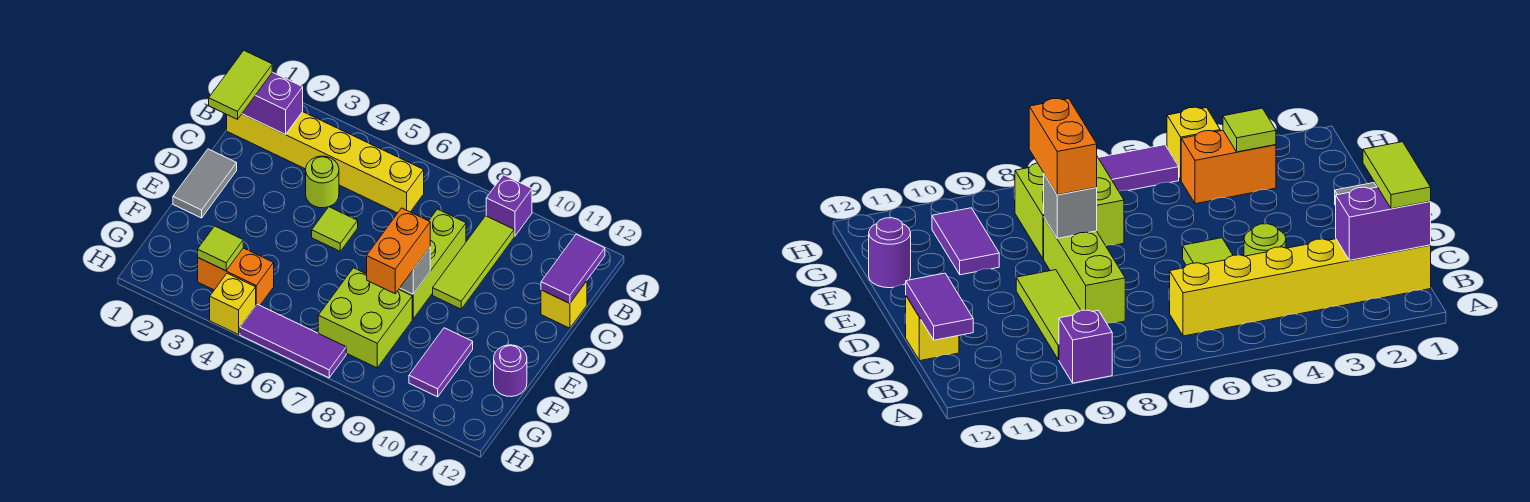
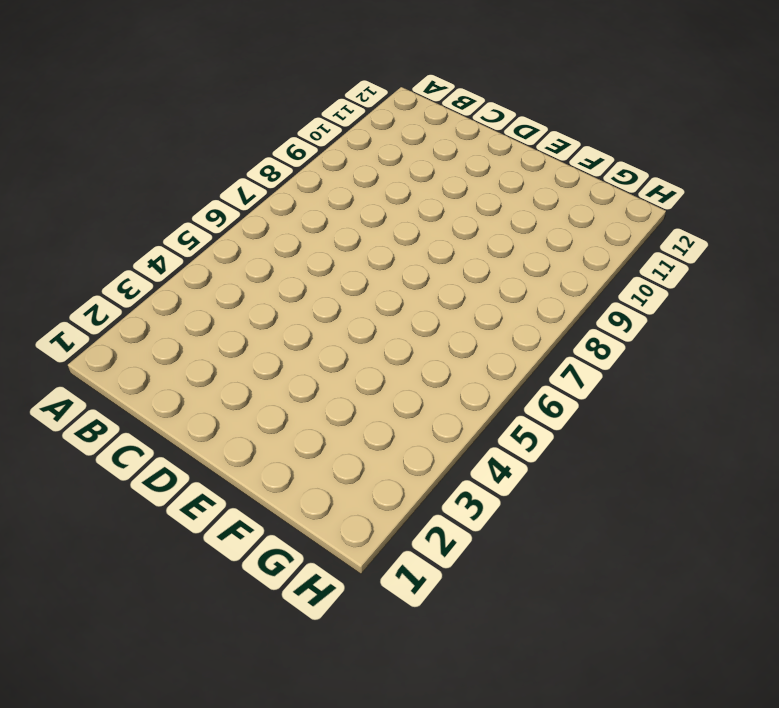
none -> purple 1x1 brick [486,175,532,236]
none -> yellow 1x6 brick [227,112,424,213]
none -> lime 1x3 tile [433,216,514,309]

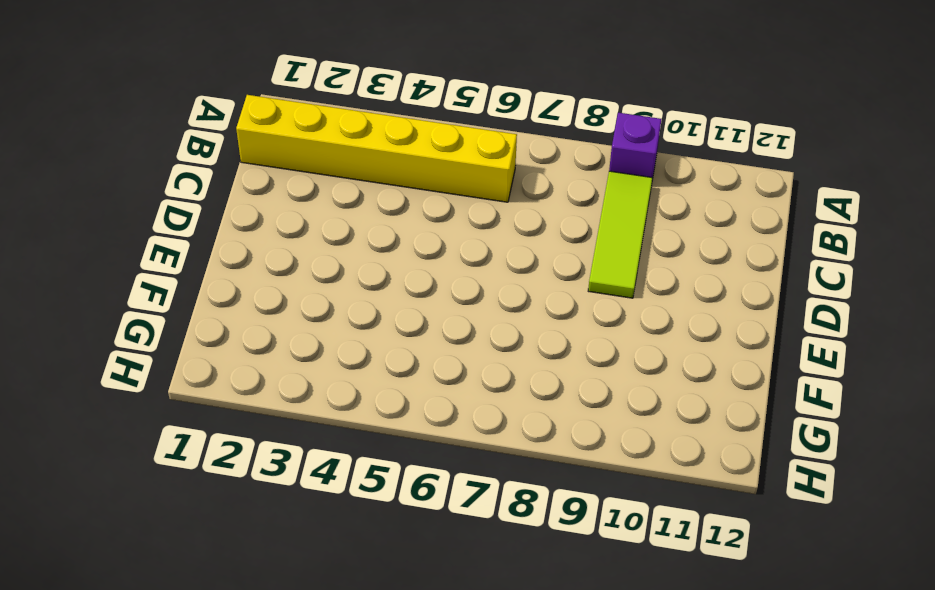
none -> lime 1x1 round brick [306,156,339,208]
none -> lime 1x3 brick [399,209,466,319]
none -> yellow 1x1 brick [541,281,587,328]

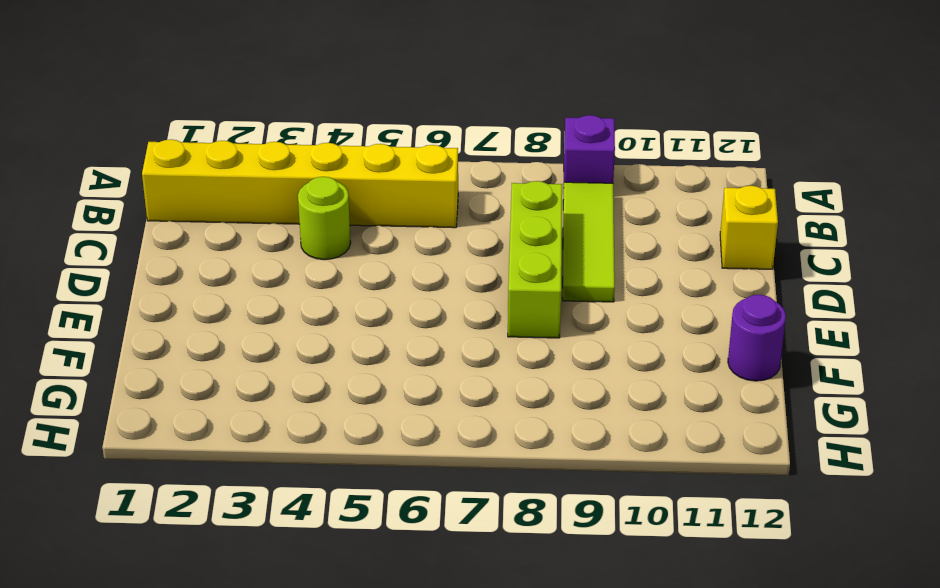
none -> grey 1x2 tile [173,149,237,218]
none -> lime 1x1 tile [312,207,358,251]
none -> lime 2x2 brick [318,268,412,368]

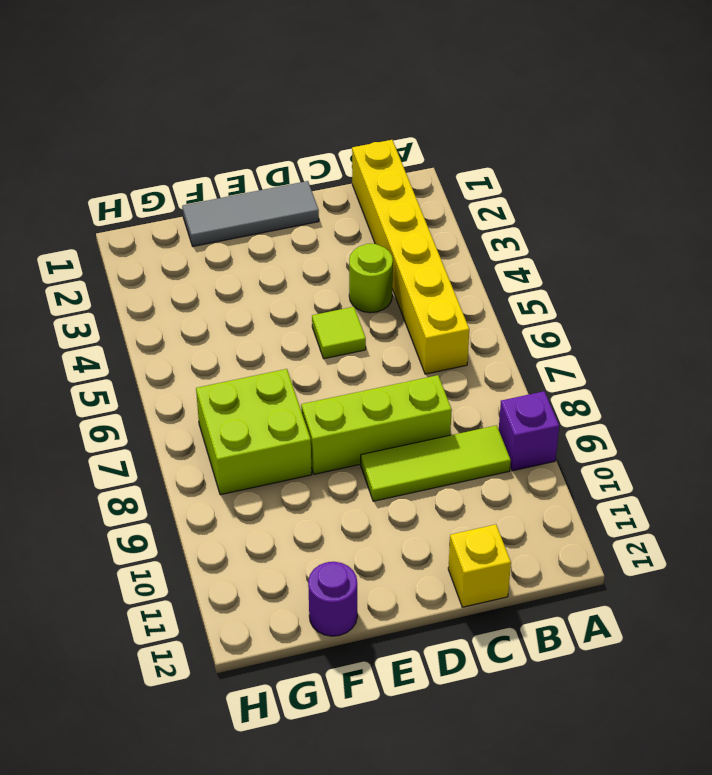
grey 1x3 tile [182,181,319,246] -> grey 1x2 tile [173,149,237,218]
none -> purple 1x2 tile [409,328,473,397]
none -> orange 1x2 brick [198,248,274,305]
none -> yellow 1x1 brick [210,273,256,335]

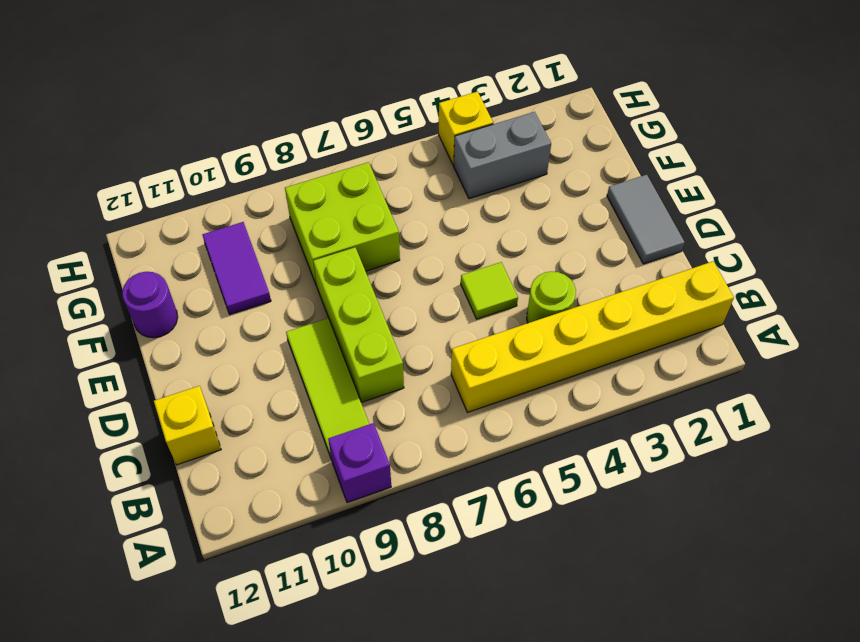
grey 1x2 brick [454,112,551,199] -> orange 1x2 brick [198,248,274,305]
none -> purple 1x3 tile [240,304,346,378]
none -> purple 1x2 brick [242,72,303,135]
none -> purple 1x2 tile [541,234,605,303]

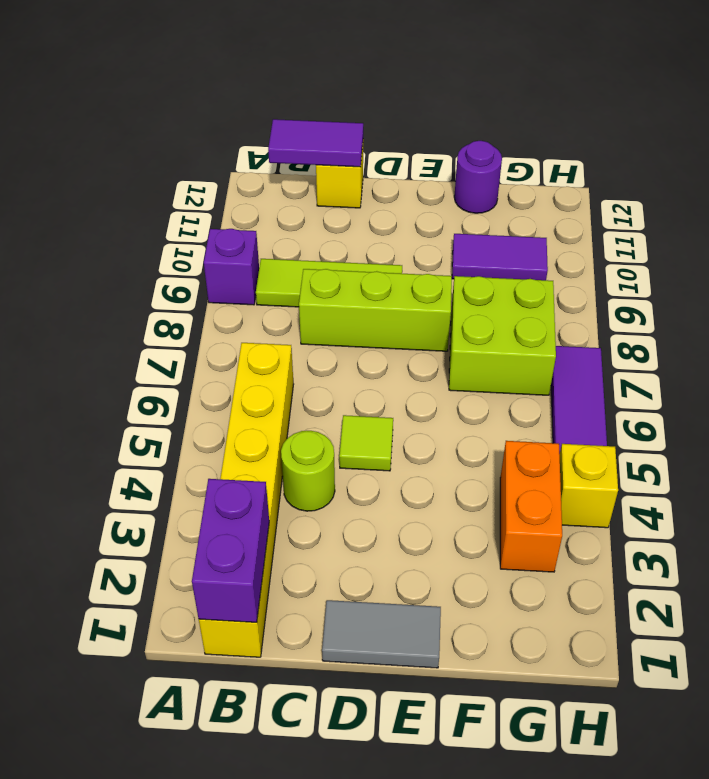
none -> grey 1x1 brick [400,248,430,294]
none -> lime 1x1 tile [198,226,243,271]
none -> lime 1x2 tile [209,51,272,119]

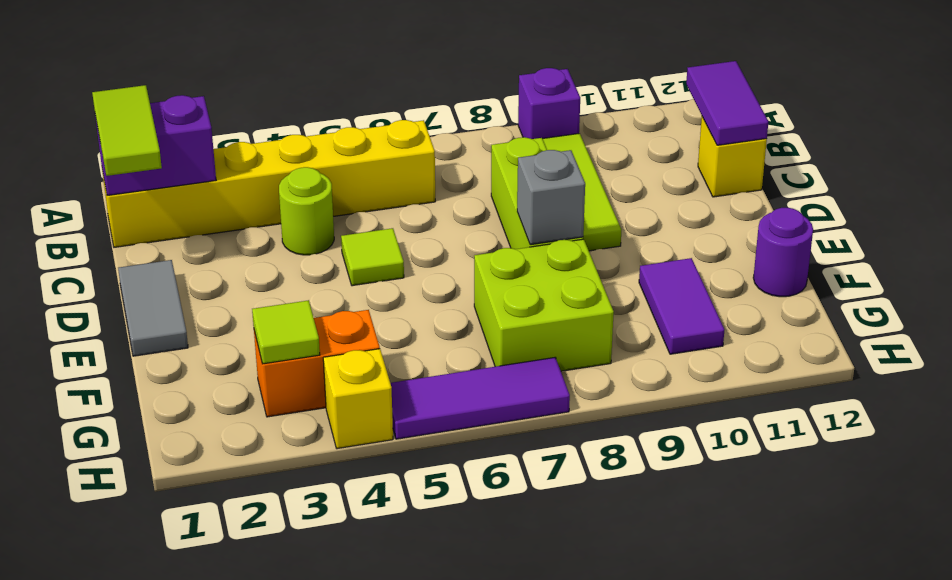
none -> orange 1x2 brick [367,208,430,294]

